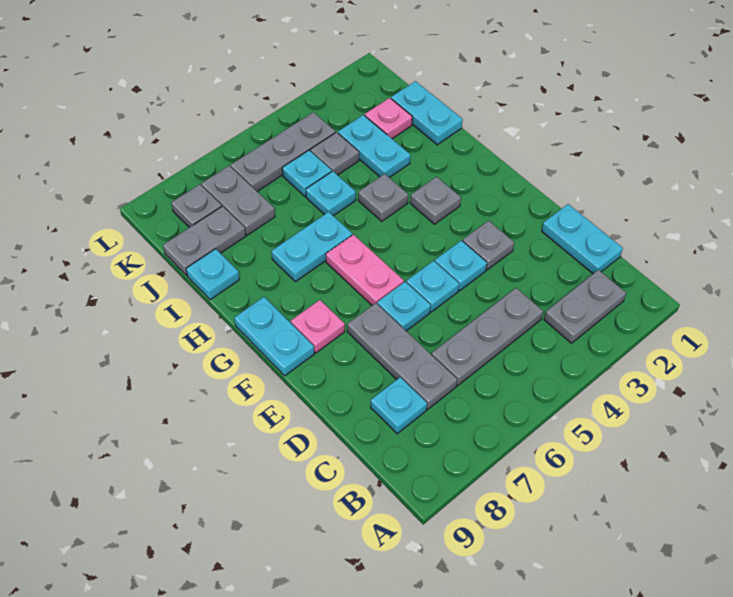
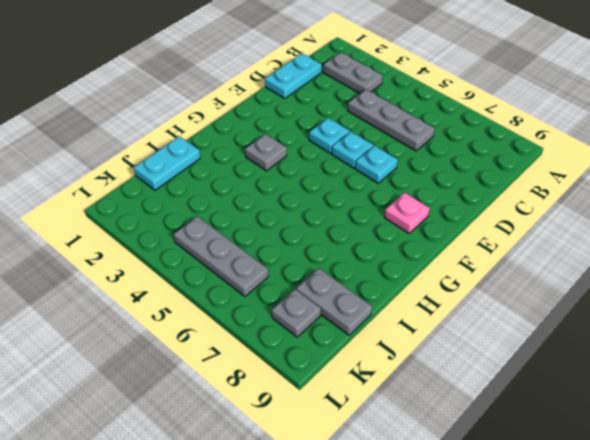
none -> grey 1x3 plate [347,303,457,409]
none -> cyan 1x1 plate [371,377,427,434]
none -> grey 1x1 plate [463,221,514,270]

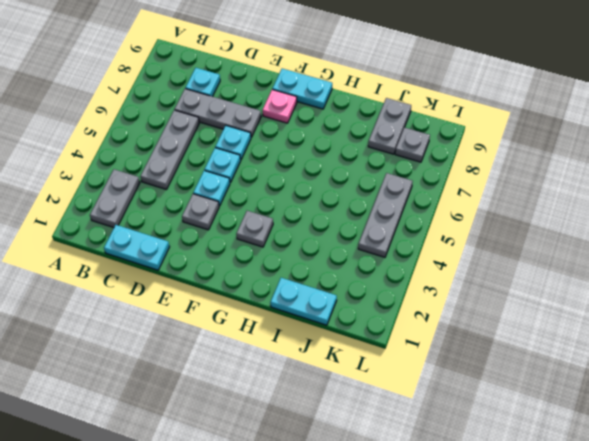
none -> pink 1x2 plate [326,235,404,305]
none -> grey 1x1 plate [358,174,408,221]
none -> cyan 1x2 plate [271,212,352,282]

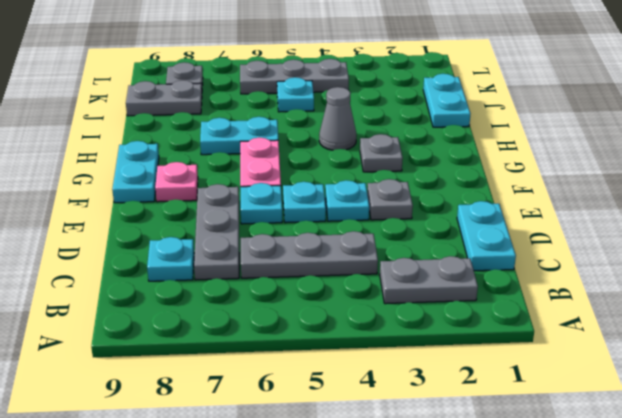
grey 1x1 cone [319,87,356,150] -> grey 1x1 plate [358,174,408,221]
none -> cyan 1x2 plate [338,115,410,178]
none -> cyan 1x1 plate [306,171,356,216]
none -> cyan 1x1 plate [186,249,239,300]

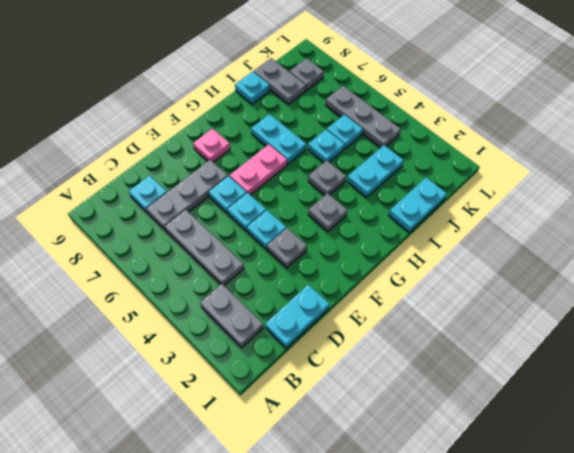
none -> cyan 1x2 plate [234,297,314,376]
none -> pink 1x1 plate [365,98,412,139]
none -> grey 1x1 plate [310,132,359,175]

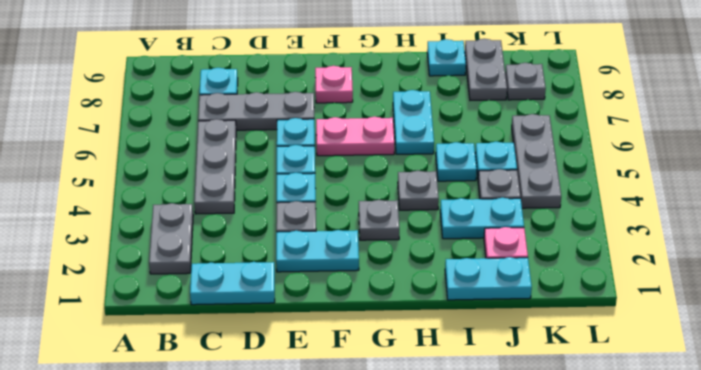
cyan 1x2 plate [276,230,359,272] -> cyan 1x2 plate moved to [234,297,314,376]
none -> grey 1x2 plate [201,166,275,235]

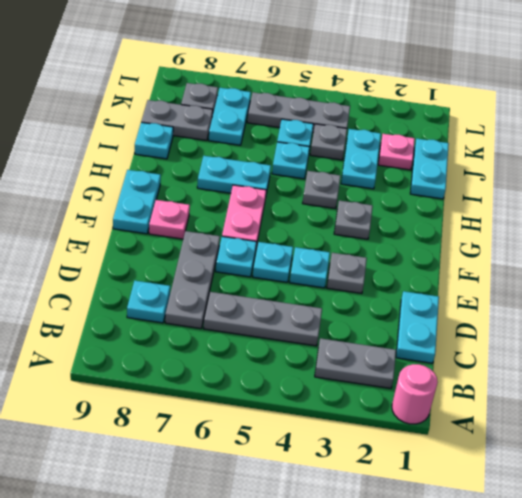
pink 1x1 round brick [392,364,438,424] -> none
cyan 1x2 plate [209,88,251,145] -> grey 1x2 plate [201,166,275,235]

